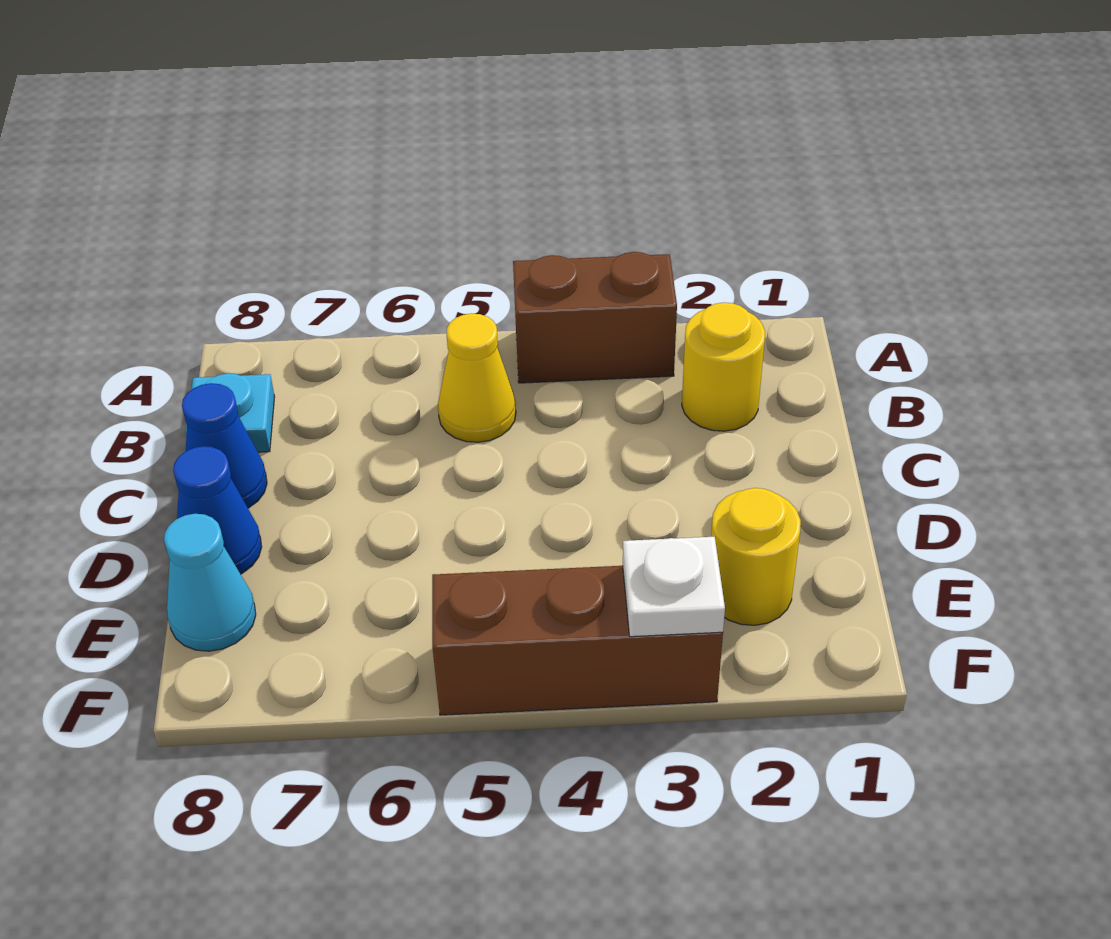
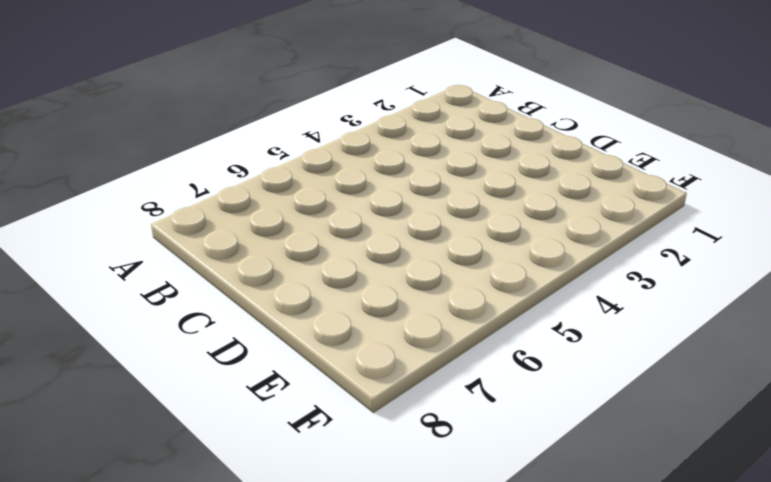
none -> brown 1x2 brick [513,252,677,383]
none -> yellow 1x1 round brick [682,302,765,431]

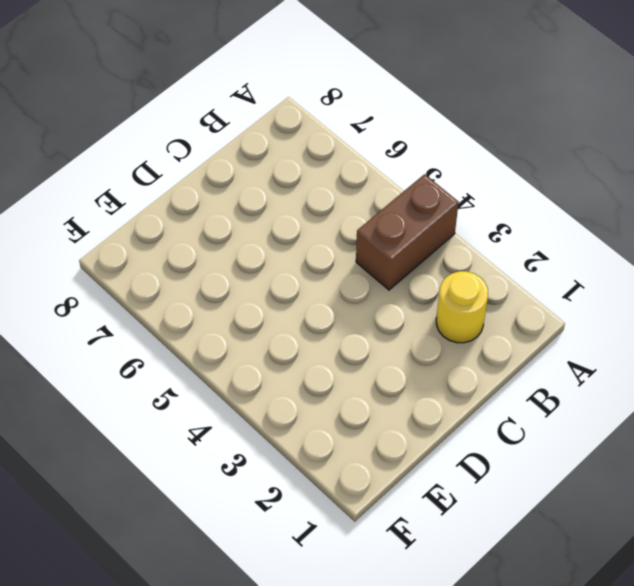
brown 1x2 brick [356,174,459,290] -> brown 1x2 brick turned to [513,252,677,383]
none -> yellow 1x1 cone [438,314,516,442]
none -> cyan 1x1 plate [186,373,275,452]

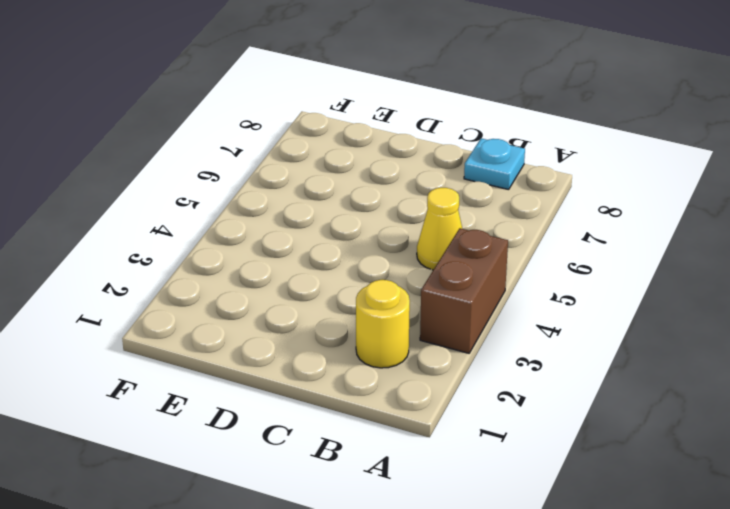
none -> blue 1x1 cone [182,383,267,508]
none -> blue 1x1 cone [173,446,262,574]

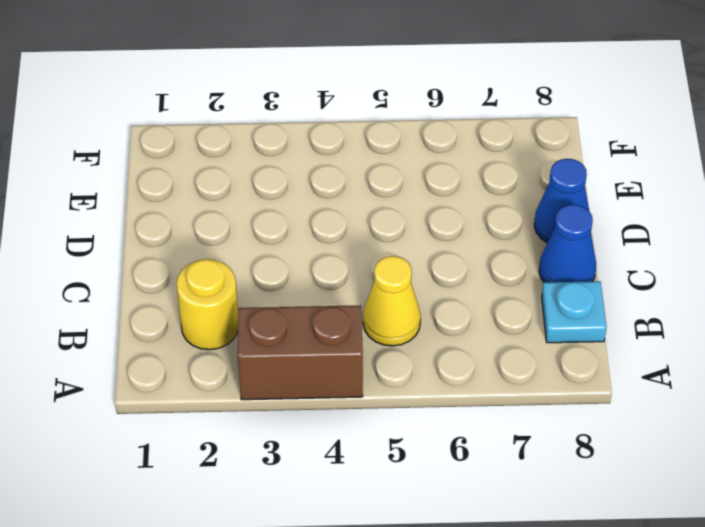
none -> yellow 1x1 round brick [711,488,801,625]
none -> cyan 1x1 cone [164,514,256,651]

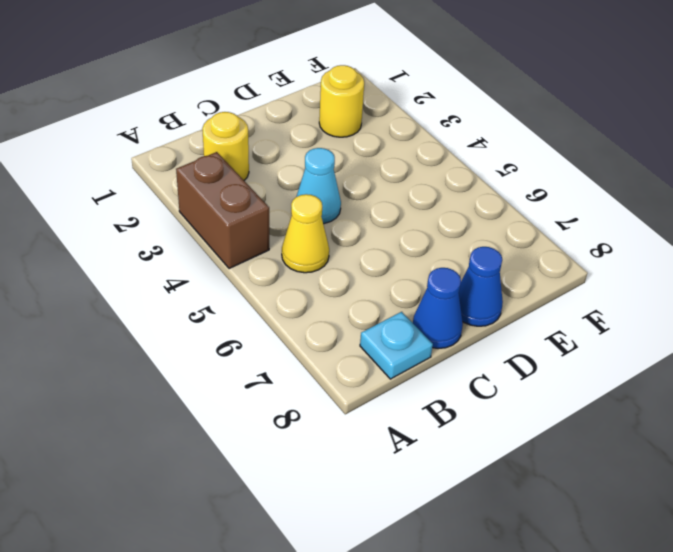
cyan 1x1 cone [296,148,341,224] -> cyan 1x1 cone moved to [164,514,256,651]
none -> brown 1x3 brick [432,566,723,715]
none -> white 1x1 plate [623,537,725,637]

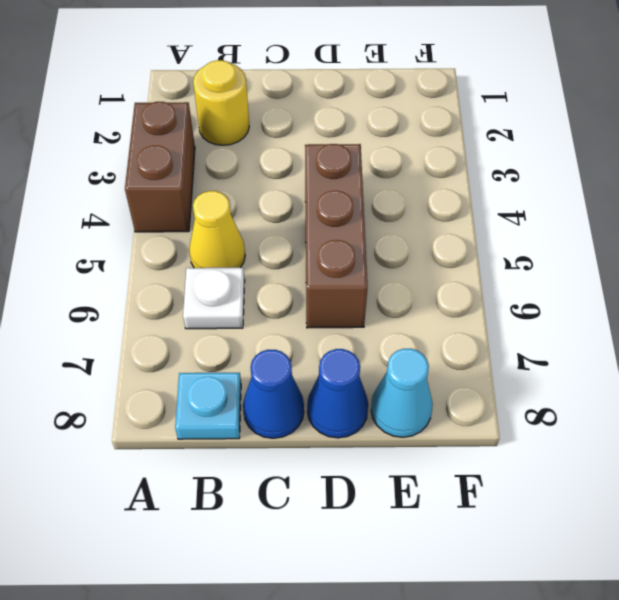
white 1x1 plate [183,268,245,329] -> white 1x1 plate moved to [623,537,725,637]
brown 1x3 brick [305,144,368,328] -> brown 1x3 brick moved to [432,566,723,715]
none -> yellow 1x1 round brick [711,488,801,625]

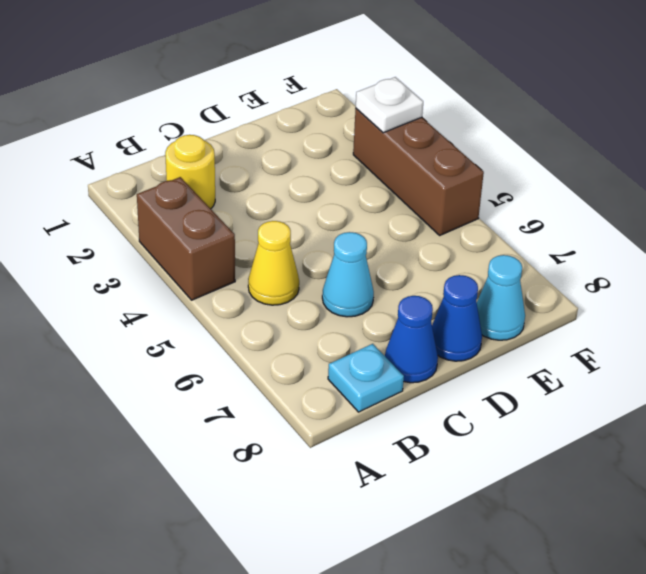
cyan 1x1 cone [322,232,374,317] -> none
none -> yellow 1x1 round brick [711,488,801,625]

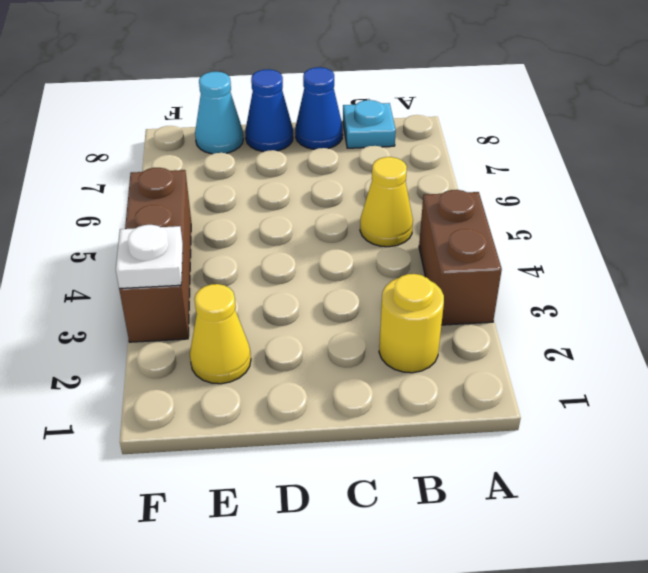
yellow 1x1 cone [190,284,251,384] -> yellow 1x1 round brick [711,488,801,625]

